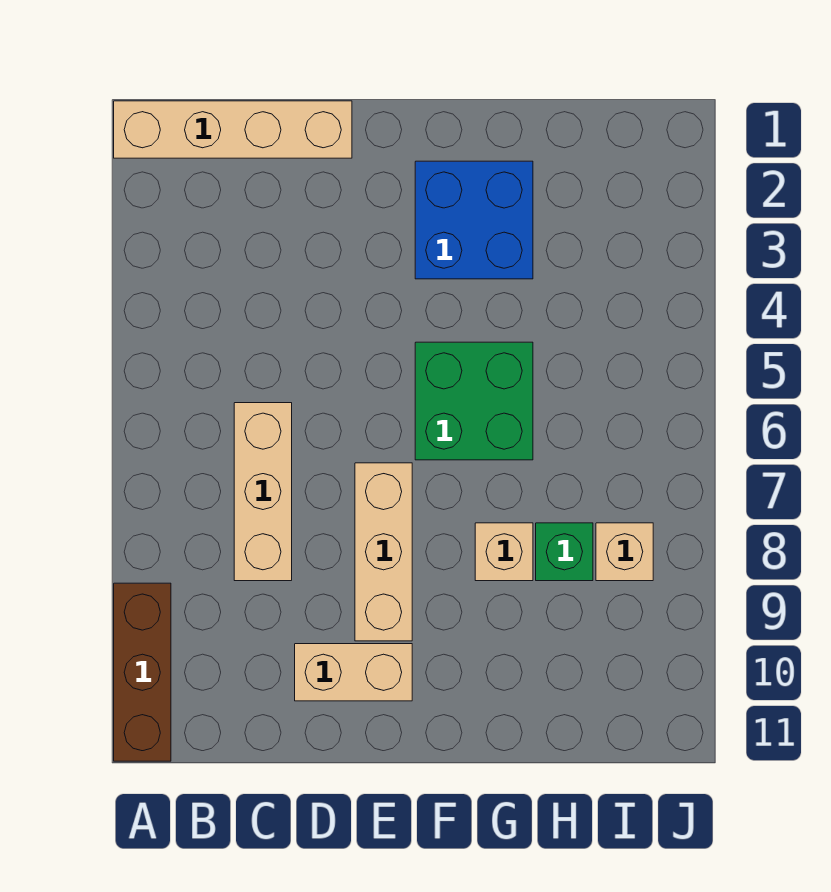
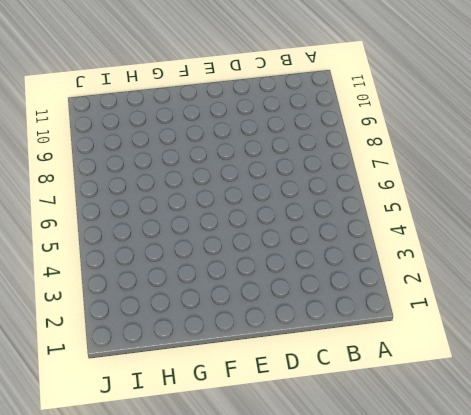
none -> tan 1x4 brick [114,101,352,158]
none -> brown 1x3 brick [114,583,171,761]

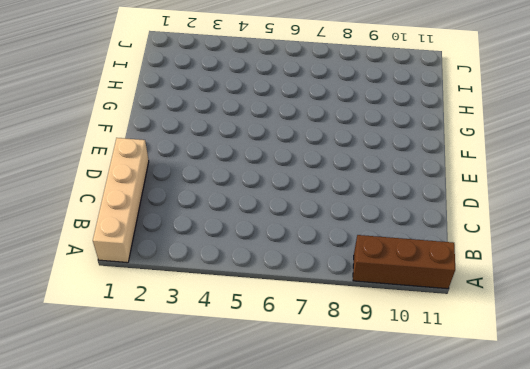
none -> tan 1x3 brick [234,403,292,581]
none -> tan 1x2 brick [295,644,412,701]

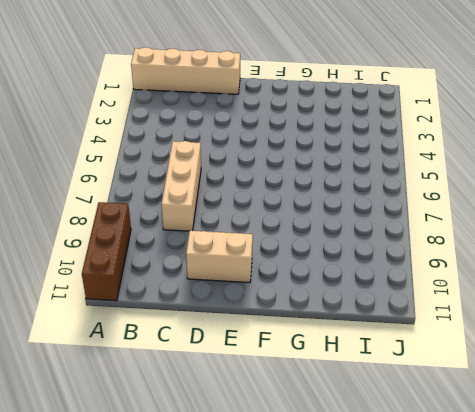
none -> tan 1x3 brick [355,463,412,641]
none -> blue 2x2 brick [415,161,533,279]

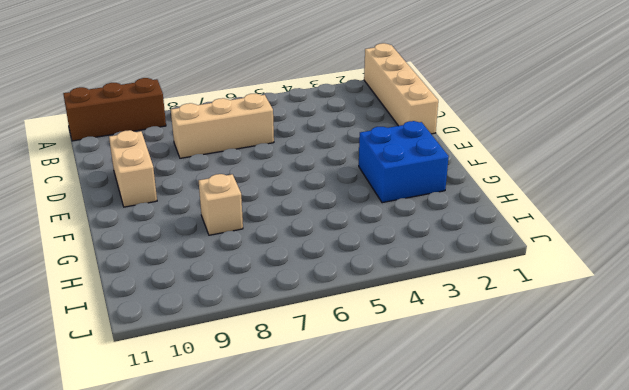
none -> tan 1x3 brick [355,463,412,641]
none -> green 2x2 brick [415,342,533,460]

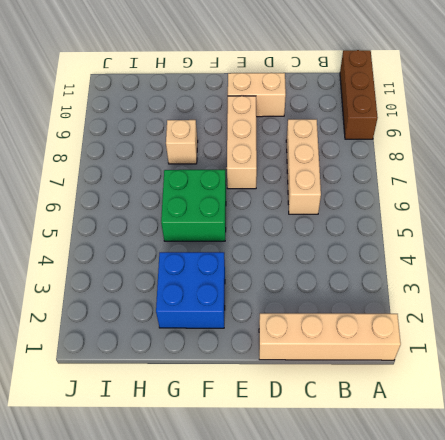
none -> green 1x1 brick [536,523,593,581]
none -> tan 1x1 brick [596,523,653,581]

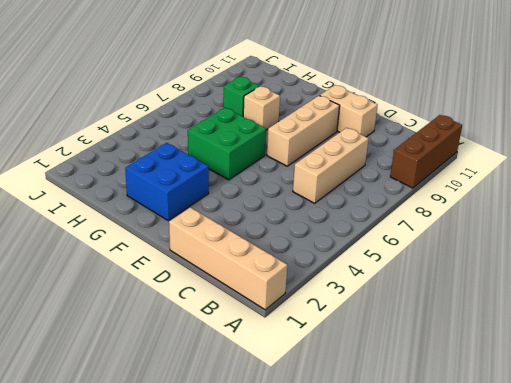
none -> tan 1x1 brick [596,523,653,581]

